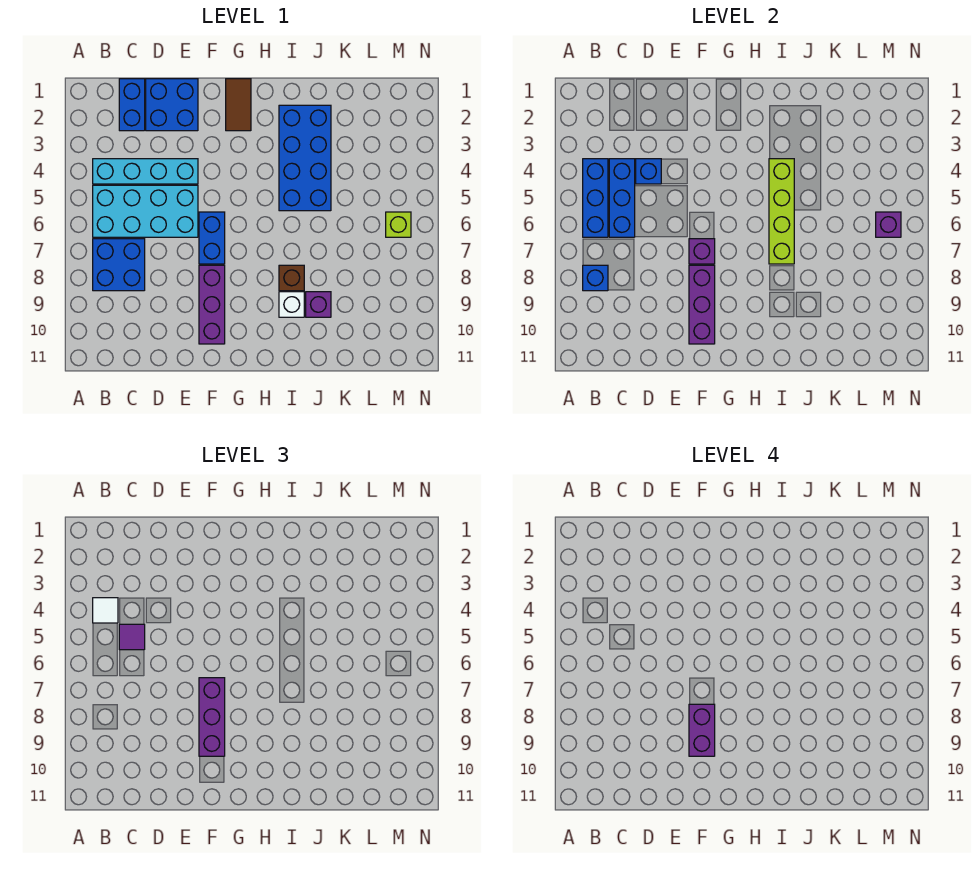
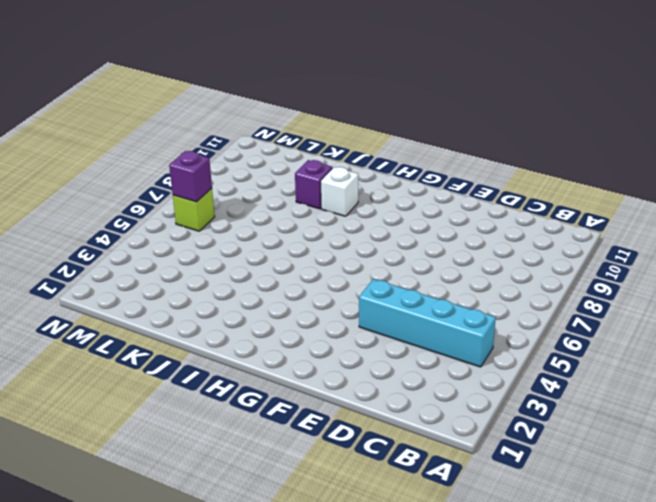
none -> cyan 2x4 brick [93,185,198,237]
none -> blue 2x2 brick [93,239,145,291]
none -> blue 1x2 brick [119,79,145,131]

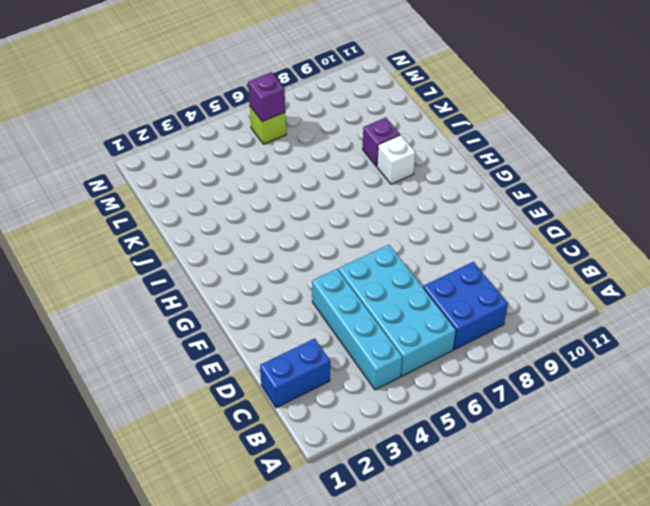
none -> blue 2x2 brick [146,79,198,131]
none -> blue 1x2 brick [199,212,225,264]
none -> purple 1x3 brick [199,265,225,344]

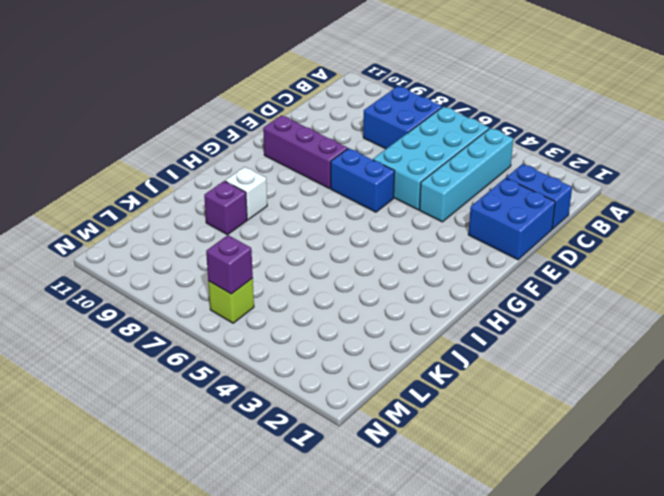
none -> brown 1x2 tile [226,79,251,131]
none -> blue 2x4 brick [279,105,331,211]
none -> brown 1x1 brick [279,265,304,291]

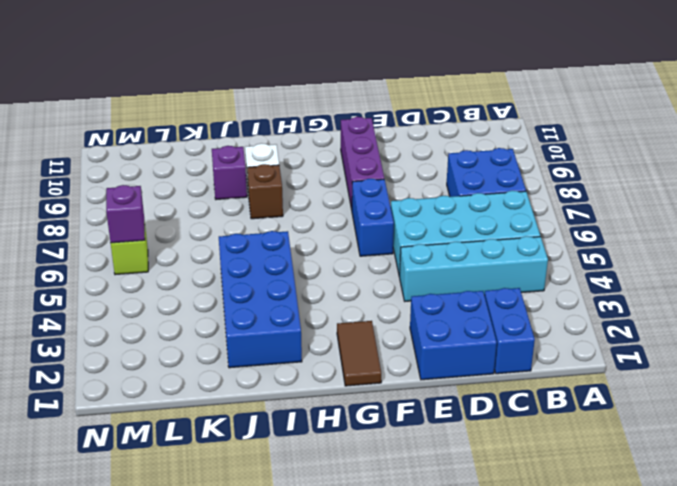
none -> blue 1x3 brick [583,159,608,237]
none -> blue 1x1 brick [583,265,608,291]
none -> blue 1x3 brick [609,159,635,237]

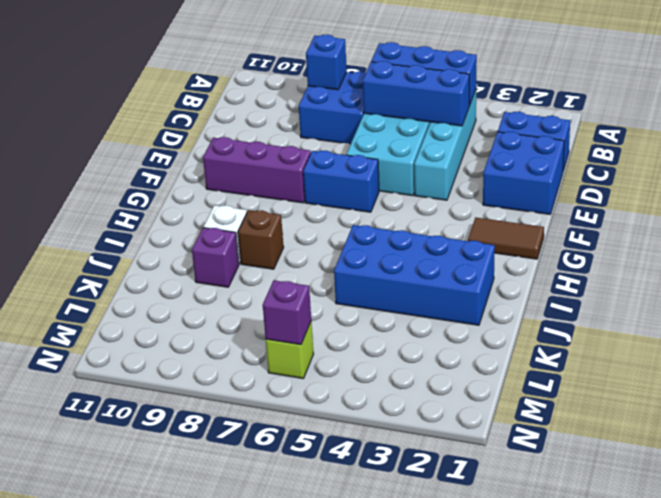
none -> blue 1x1 brick [636,159,661,184]
none -> purple 1x1 brick [689,239,715,264]
none -> purple 1x3 brick [689,265,715,344]

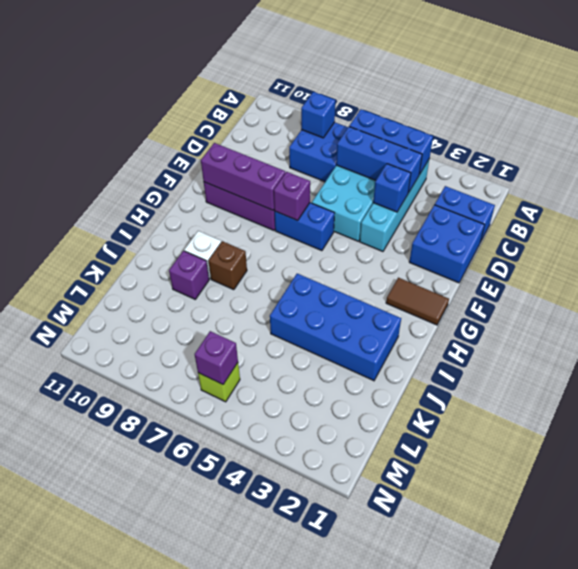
none -> lime 1x4 brick [769,159,794,264]
none -> white 1x1 tile [93,598,118,623]
none -> purple 1x1 tile [119,624,145,650]

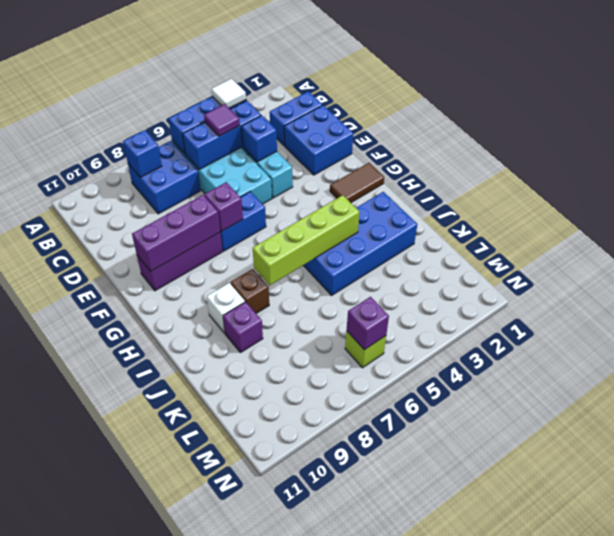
none -> purple 1x3 brick [199,678,225,756]
none -> purple 1x2 brick [689,704,715,756]

